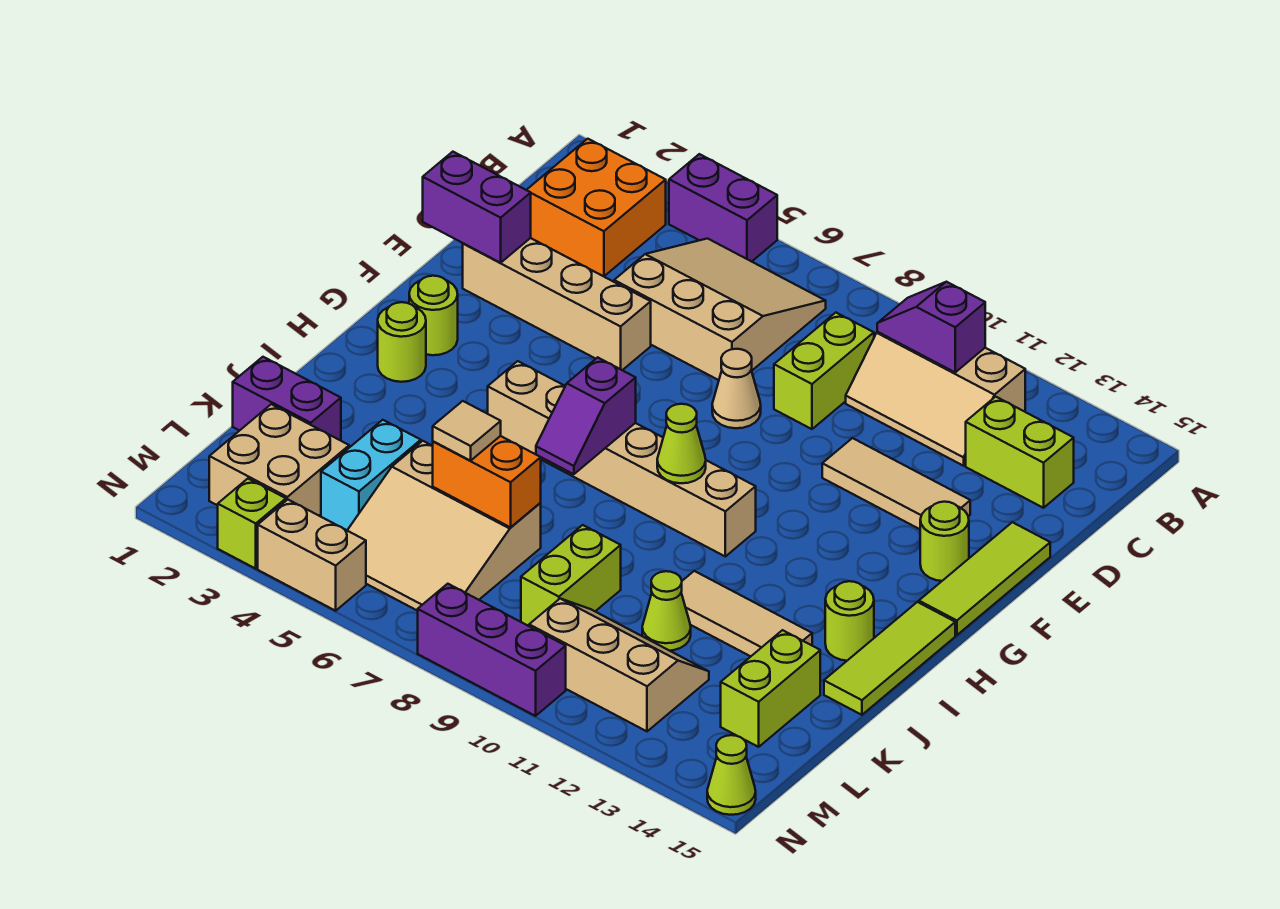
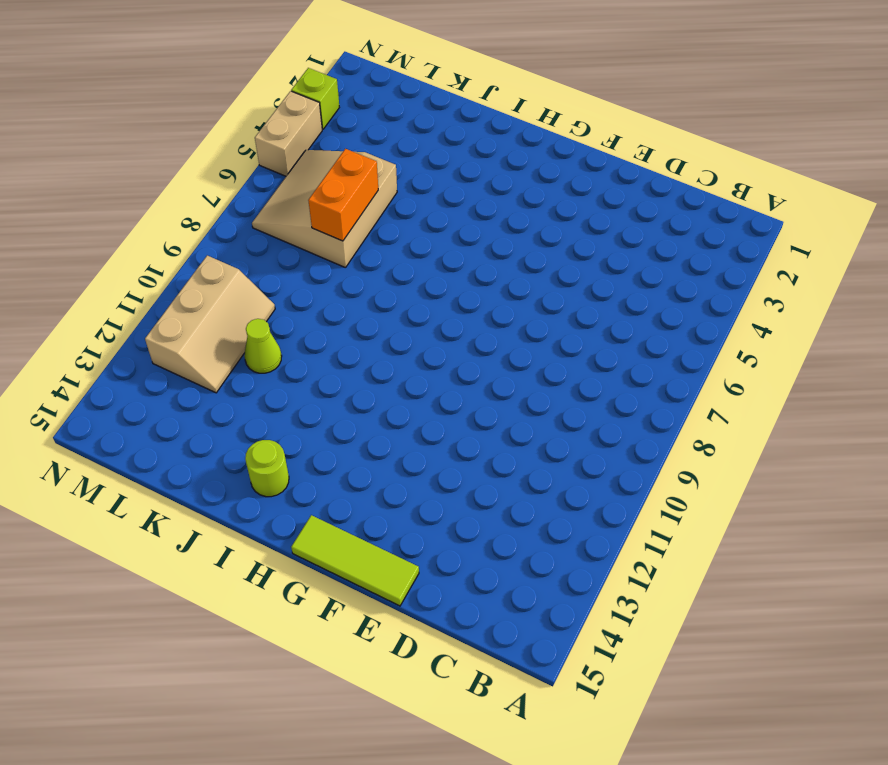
none -> purple 1x2 brick [669,154,777,262]
none -> orange 2x2 brick [527,139,666,276]
none -> tan 3x3 slope [614,239,826,380]
none -> tan 2x3 slope [846,332,1025,466]

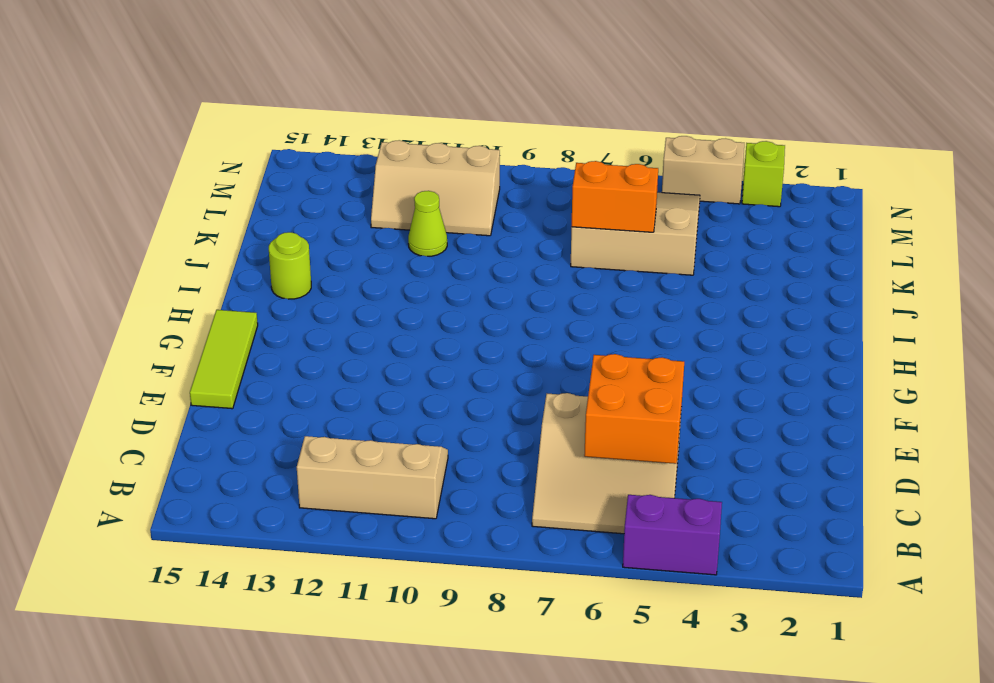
orange 2x2 brick [584,354,684,464] -> orange 2x2 brick moved to [527,139,666,276]
none -> lime 1x2 brick [774,313,874,429]
none -> lime 1x2 brick [966,397,1074,508]
none -> tan 1x4 brick [463,238,651,370]
none -> tan 1x1 cone [712,349,761,428]

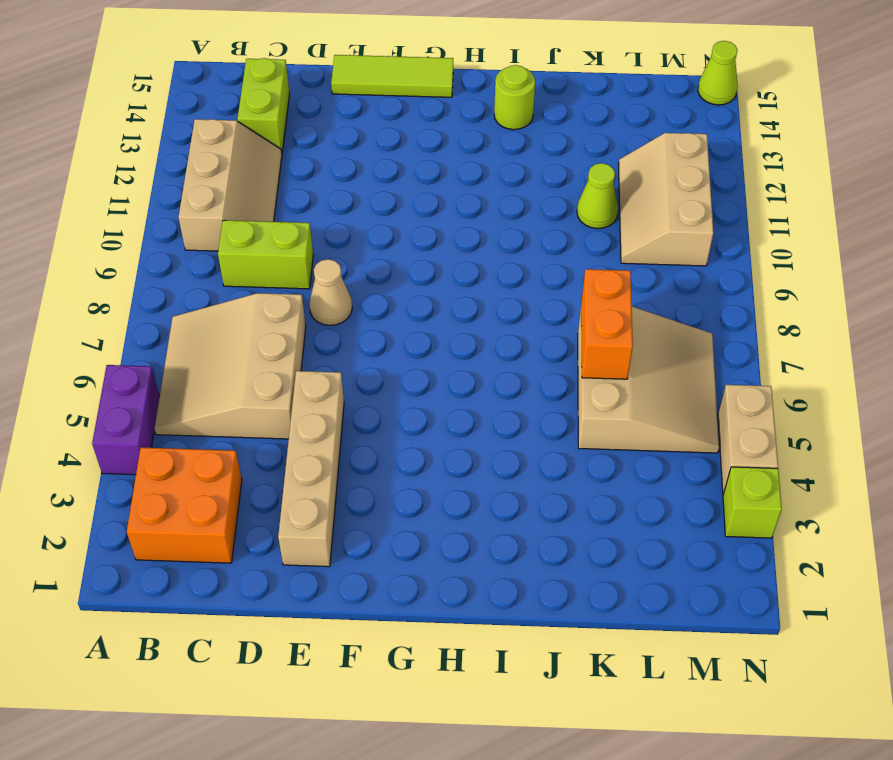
none -> tan 1x3 tile [822,438,970,529]
none -> lime 1x1 round brick [920,502,969,581]
none -> lime 1x1 round brick [409,276,458,355]
none -> lime 1x1 round brick [378,302,426,382]

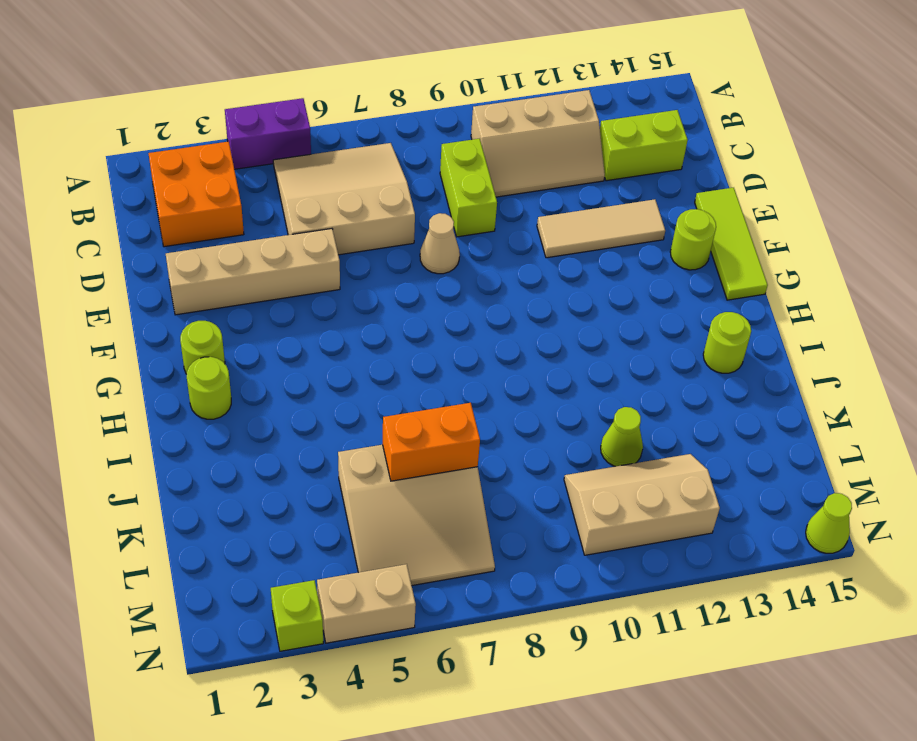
none -> tan 1x6 brick [488,361,756,556]
none -> lime 1x3 tile [824,602,955,715]
none -> tan 1x3 tile [681,571,812,656]
none -> purple 1x2 brick [233,357,341,441]

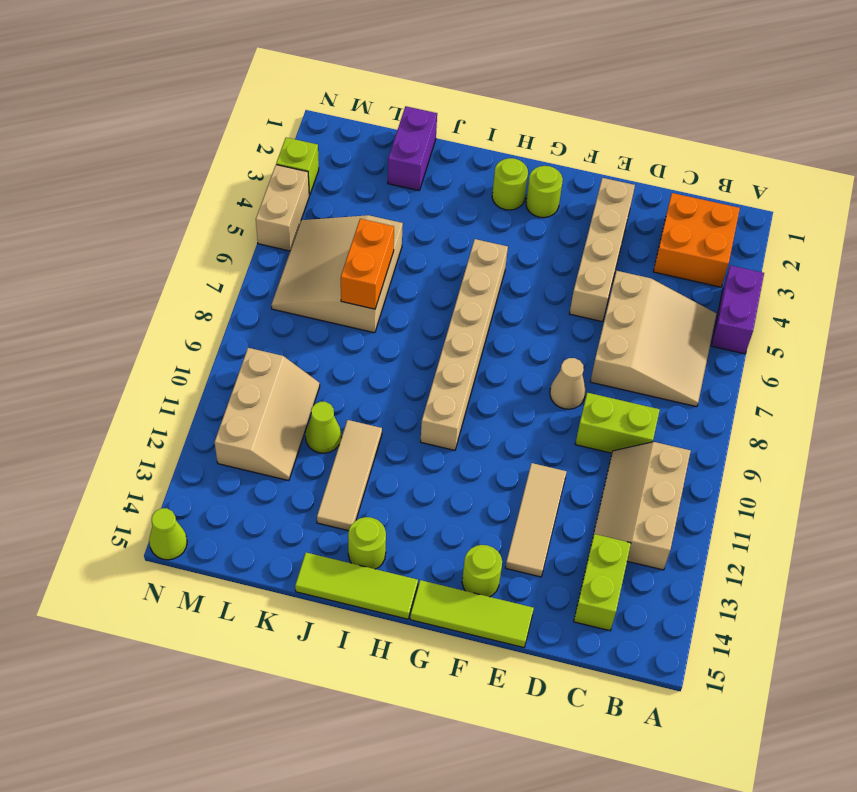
none -> cyan 1x2 brick [321,420,421,530]
none -> lime 1x2 brick [521,525,621,626]
none -> lime 1x2 brick [721,630,820,747]
none -> tan 2x2 brick [209,404,349,515]

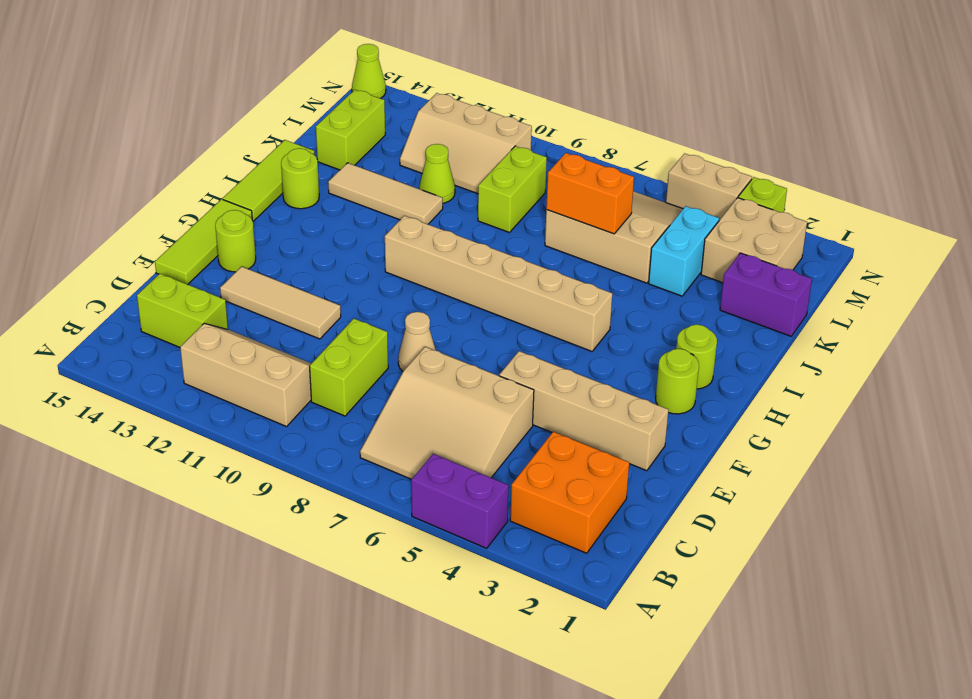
none -> purple 1x3 brick [418,584,566,716]
none -> purple 1x2 slope [877,282,985,372]
none -> purple 1x2 brick [423,152,531,263]
none -> purple 1x2 slope [536,357,636,474]

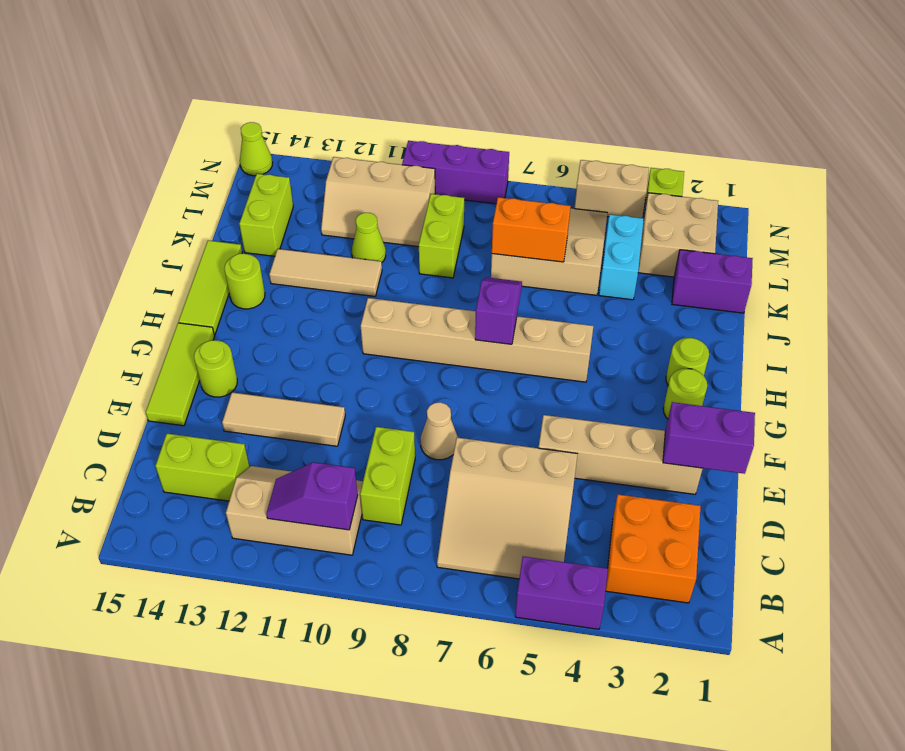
purple 1x2 slope [266,462,358,530] -> purple 1x2 slope turned to [877,282,985,372]
none -> lime 1x1 cone [657,404,706,483]
none -> tan 1x1 tile [433,401,501,461]

